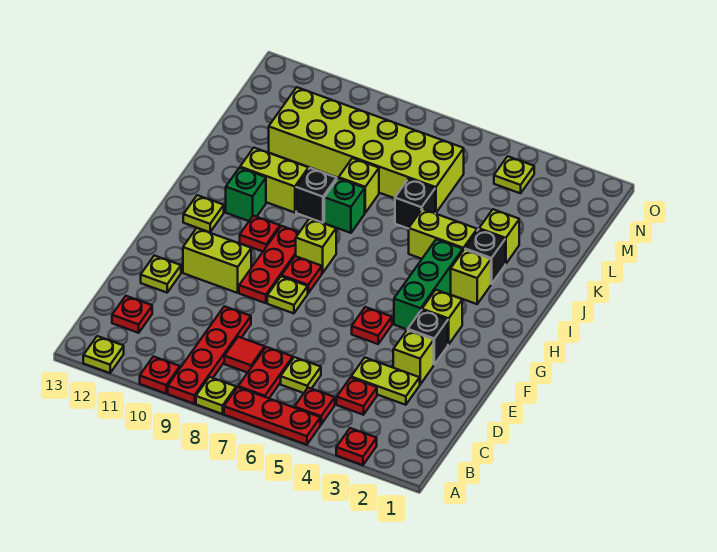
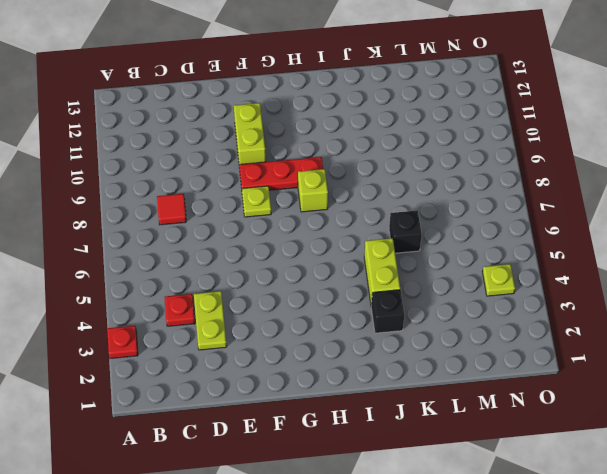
none -> red 1x3 plate [224,387,320,445]
none -> lime 1x1 plate [196,377,236,414]
none -> red 1x4 plate [168,306,251,404]
none -> red 1x1 plate [140,356,180,393]

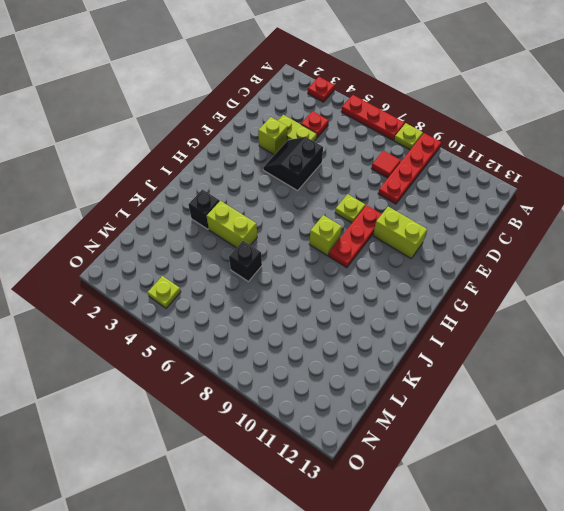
black 2x2 slope [263,137,323,190] -> red 1x1 plate [352,307,392,344]
none -> red 1x1 plate [140,356,180,393]
none -> lime 1x1 plate [83,336,124,373]
none -> red 1x1 plate [294,388,335,425]
none -> red 1x2 plate [238,347,293,398]

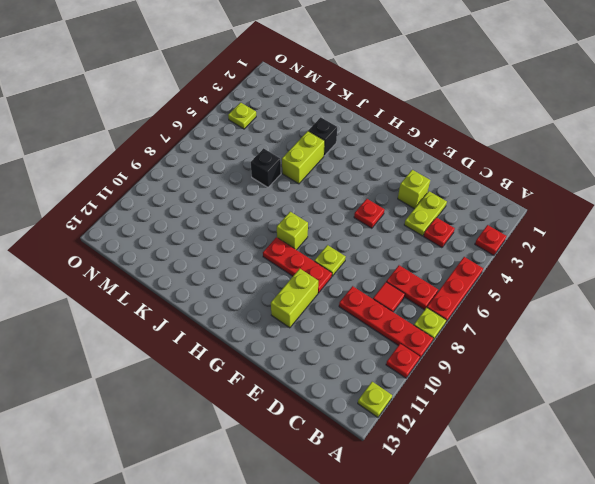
none -> red 1x1 plate [294,388,335,425]
none -> lime 1x1 plate [281,357,321,393]
none -> red 1x1 plate [112,296,152,333]
none -> lime 1x1 plate [141,256,181,293]

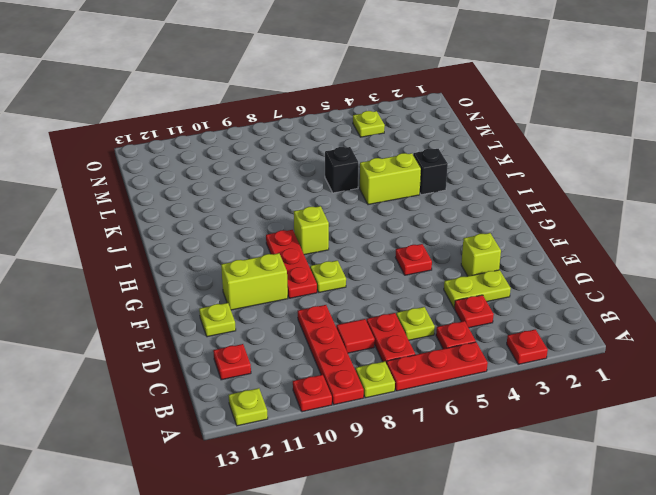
none -> black 1x1 brick [408,310,448,364]
none -> lime 1x1 brick [422,290,462,344]
none -> green 1x3 brick [394,239,463,330]
none -> red 1x1 plate [282,256,322,293]

